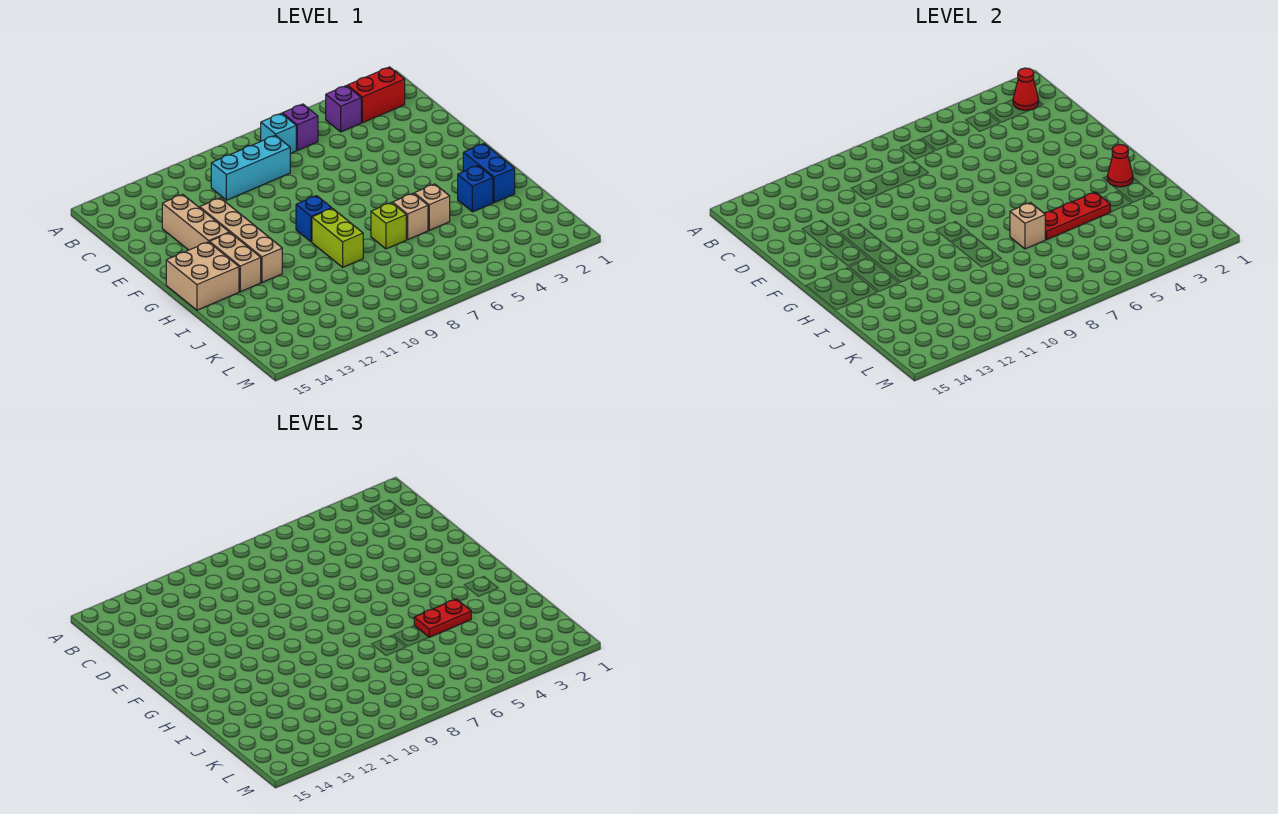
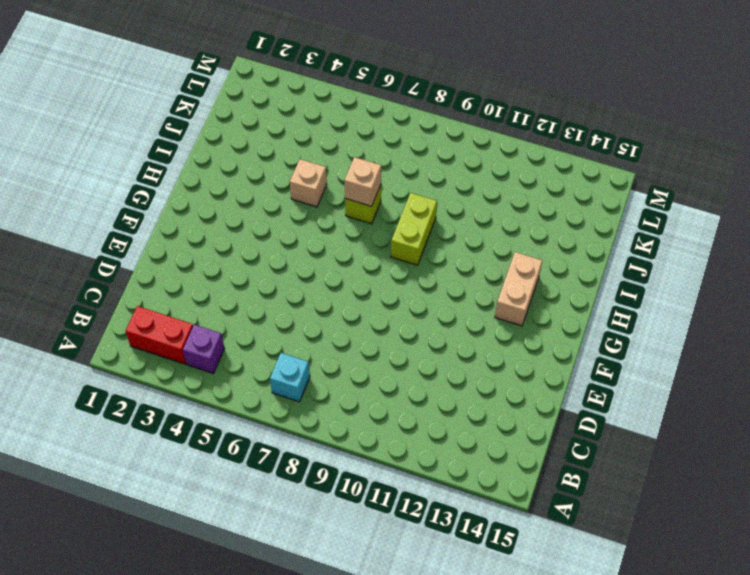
none -> purple 1x1 brick [282,104,318,150]
none -> cyan 1x3 brick [211,135,290,200]
none -> tan 1x3 brick [162,194,229,250]

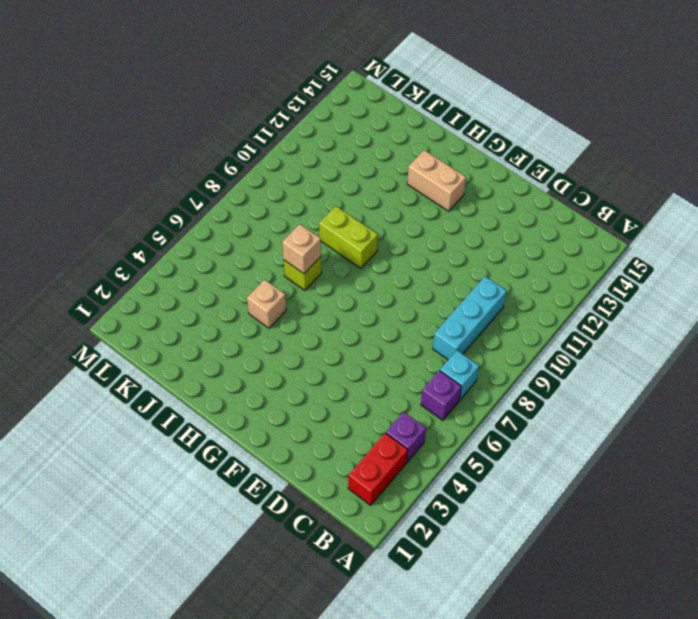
none -> tan 1x3 brick [162,194,229,250]
none -> tan 1x4 brick [200,198,282,282]
none -> blue 1x1 brick [296,196,332,242]

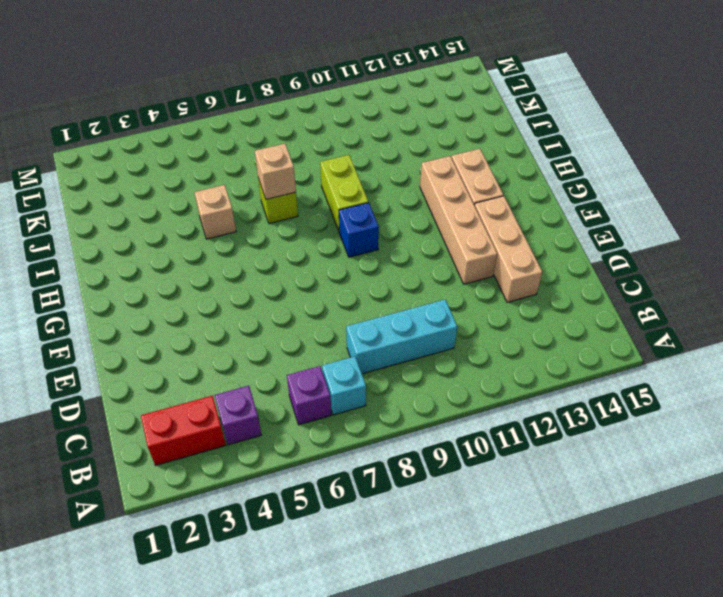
none -> tan 2x2 brick [166,242,239,310]
none -> blue 1x2 brick [463,144,515,203]
none -> blue 1x1 brick [458,166,493,212]

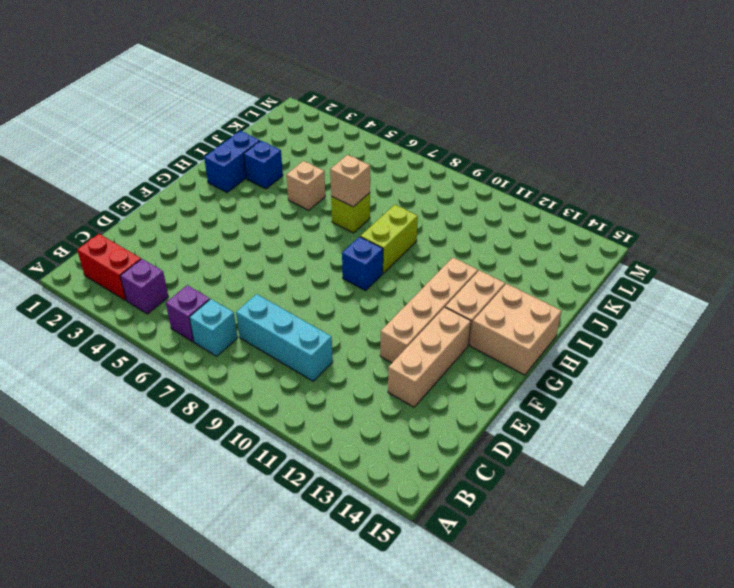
none -> tan 1x1 brick [393,193,428,240]
none -> red 1x1 cone [1013,68,1039,110]
none -> red 1x1 cone [1107,145,1133,187]

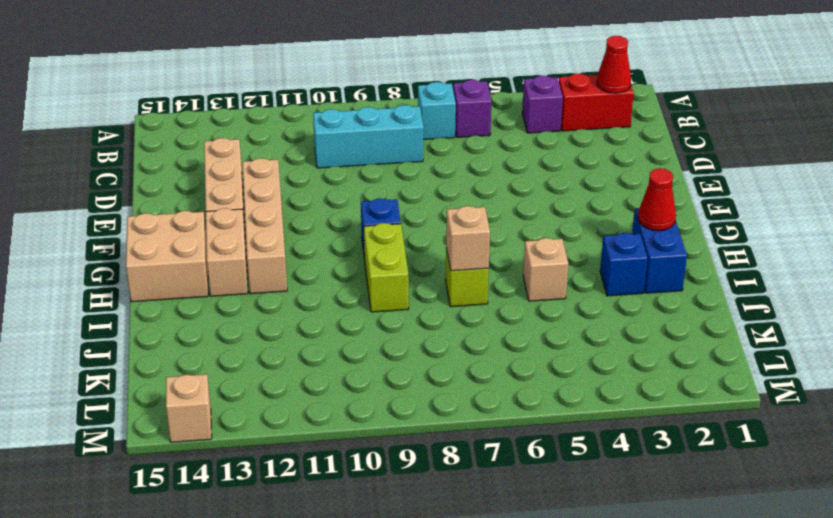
tan 1x1 brick [166,374,212,442] -> tan 1x1 brick moved to [393,193,428,240]
none -> red 1x3 plate [1044,192,1110,240]
none -> red 1x2 plate [414,599,471,637]

